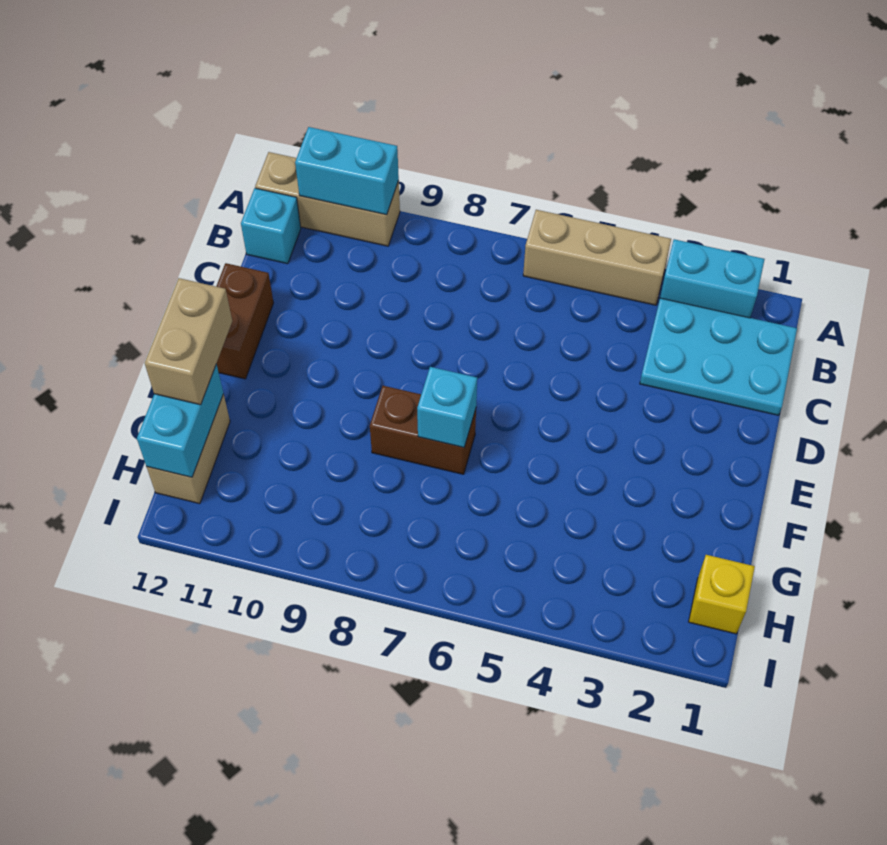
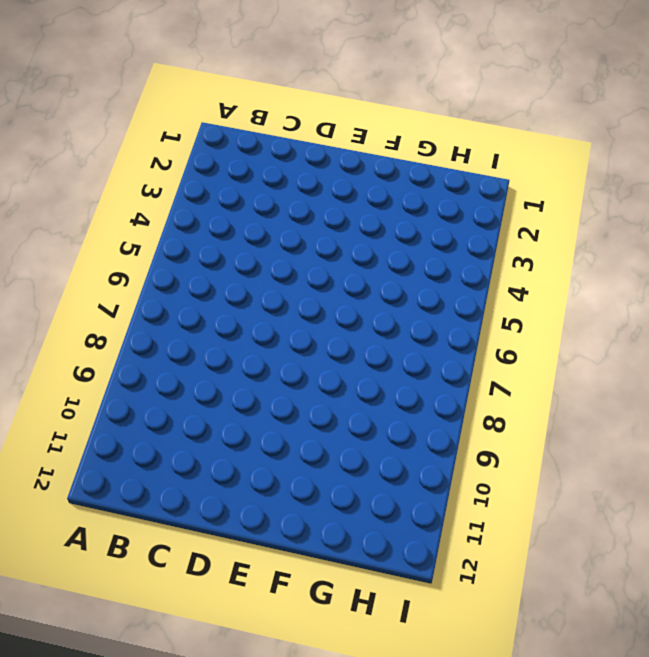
none -> cyan 1x2 brick [660,239,765,318]
none -> tan 1x3 brick [523,210,671,305]
none -> tan 1x3 brick [255,152,400,246]

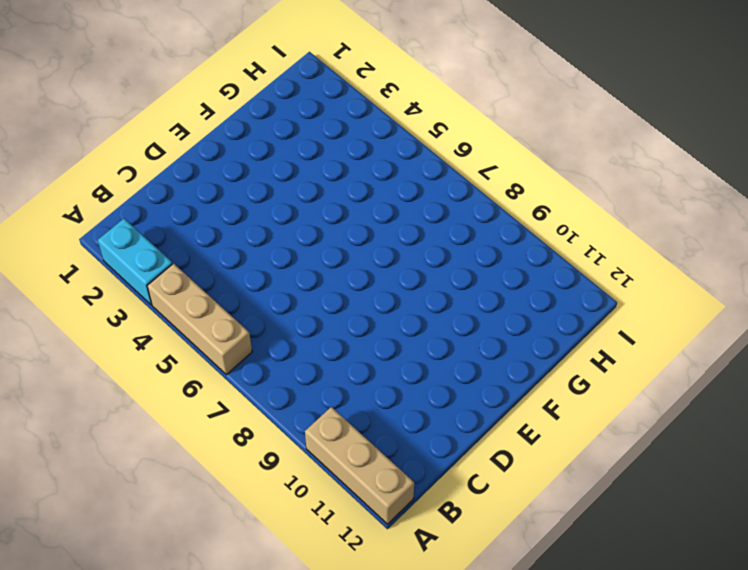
none -> cyan 2x3 plate [640,298,797,415]
none -> cyan 1x1 brick [241,188,301,264]
none -> brown 1x2 brick [216,263,273,379]

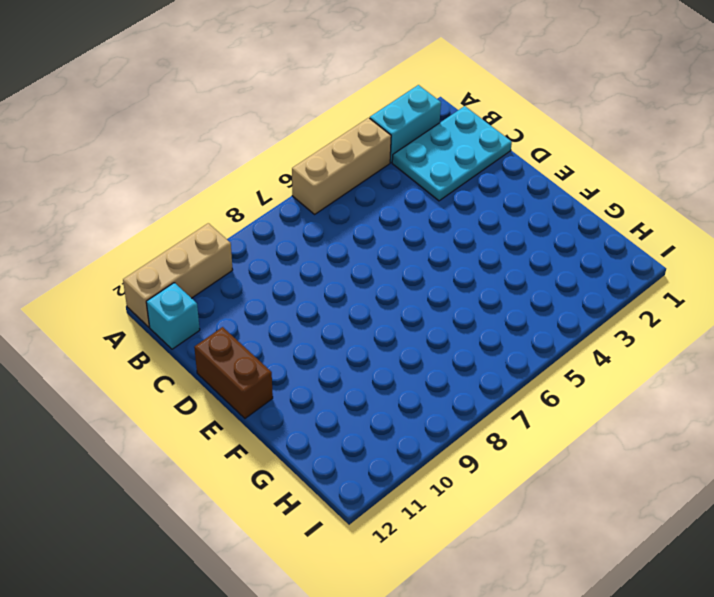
none -> brown 1x2 brick [370,386,476,474]
none -> tan 1x2 brick [147,394,230,504]
none -> yellow 1x1 brick [689,555,755,634]

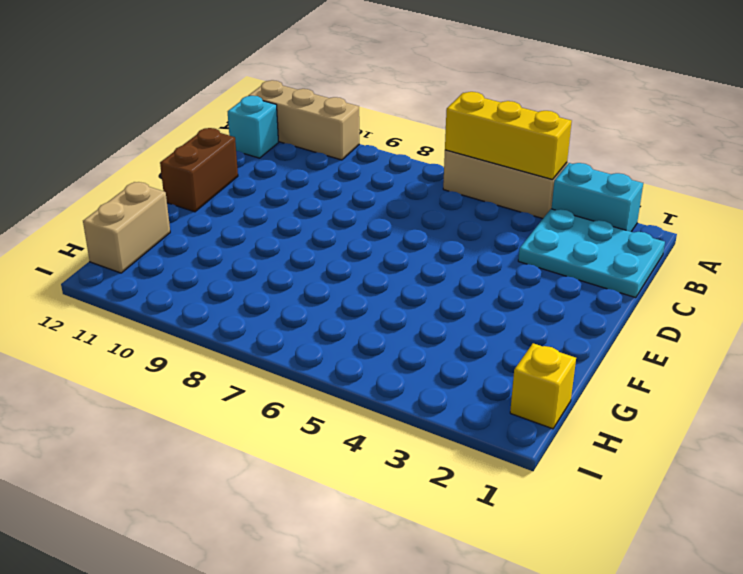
yellow 1x3 brick [445,92,572,180] -> none
none -> brown 1x2 brick [370,386,476,474]
none -> cyan 1x2 brick [295,127,399,215]
none -> cyan 1x1 brick [417,367,477,447]

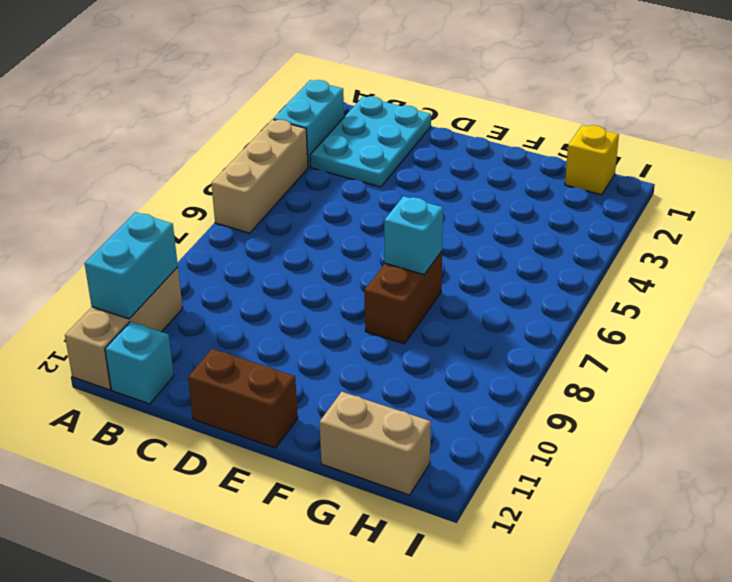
none -> cyan 1x2 brick [137,364,223,477]
none -> tan 1x2 brick [145,278,232,405]

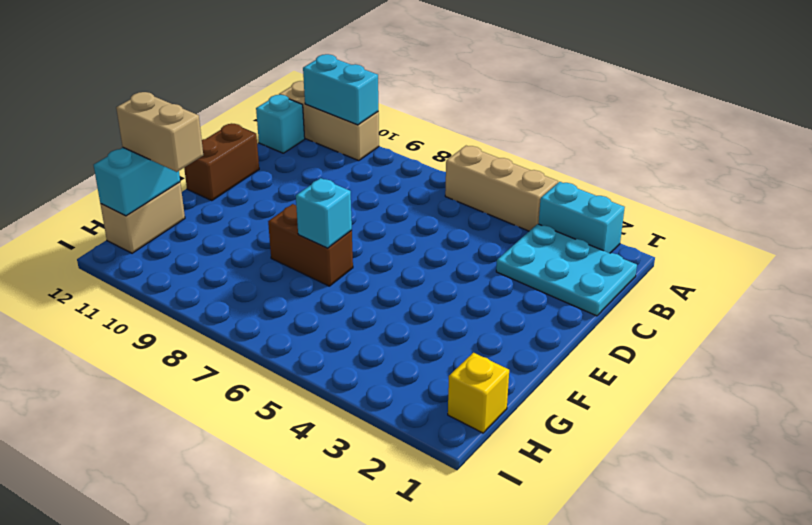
tan 1x2 brick [116,92,203,172] -> tan 1x2 brick turned to [145,278,232,405]

